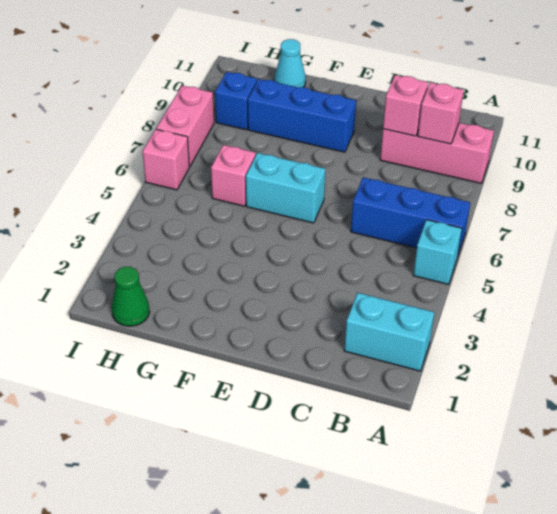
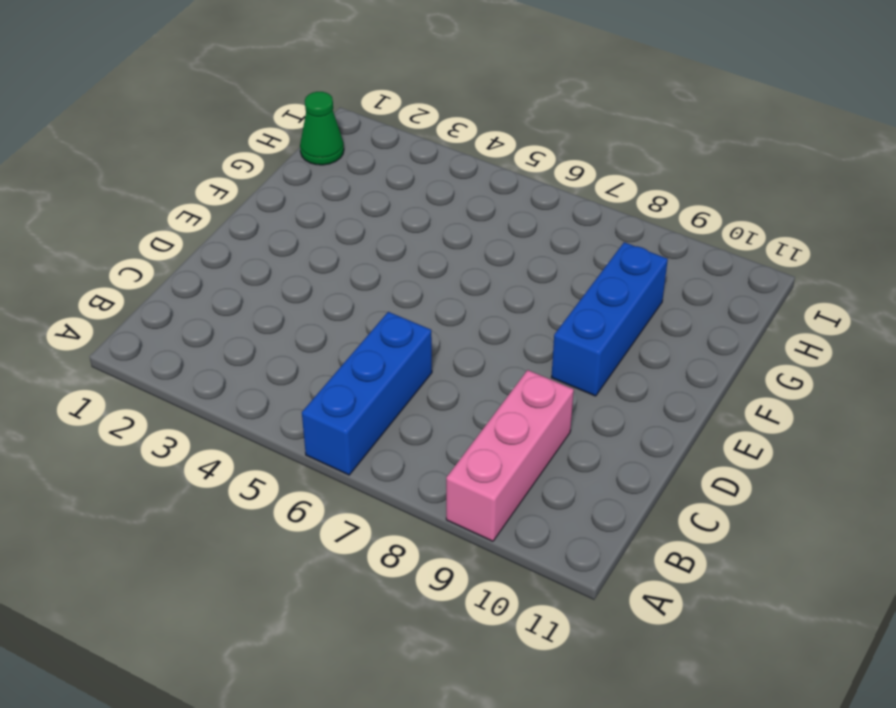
none -> cyan 1x2 brick [344,293,434,371]
none -> cyan 1x1 brick [413,220,462,284]
none -> cyan 1x2 brick [246,153,325,223]

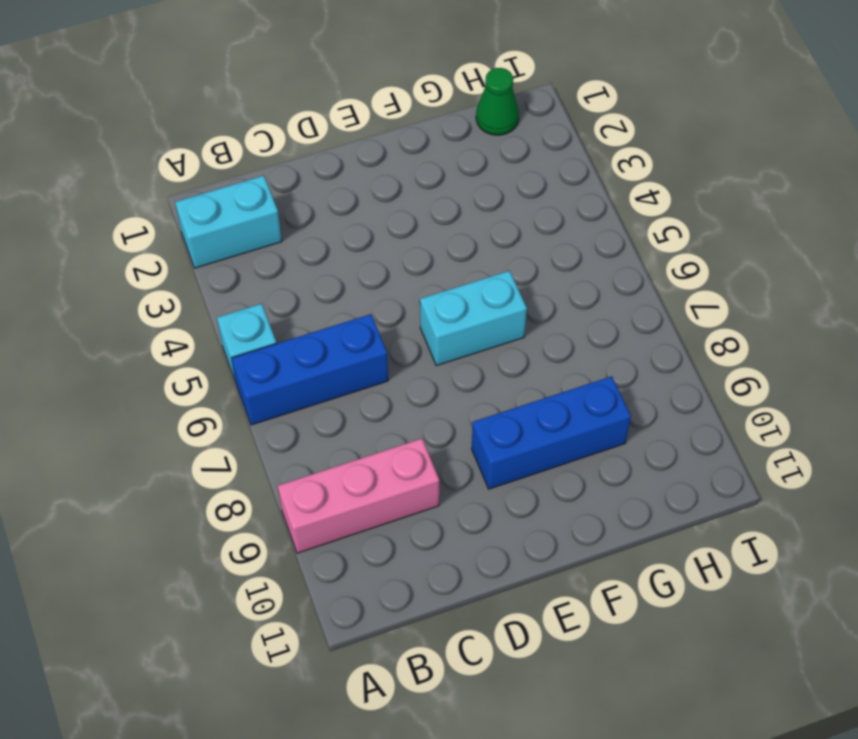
none -> pink 1x1 brick [211,145,256,206]
none -> cyan 1x1 cone [274,39,306,88]
none -> blue 1x1 brick [215,72,257,130]

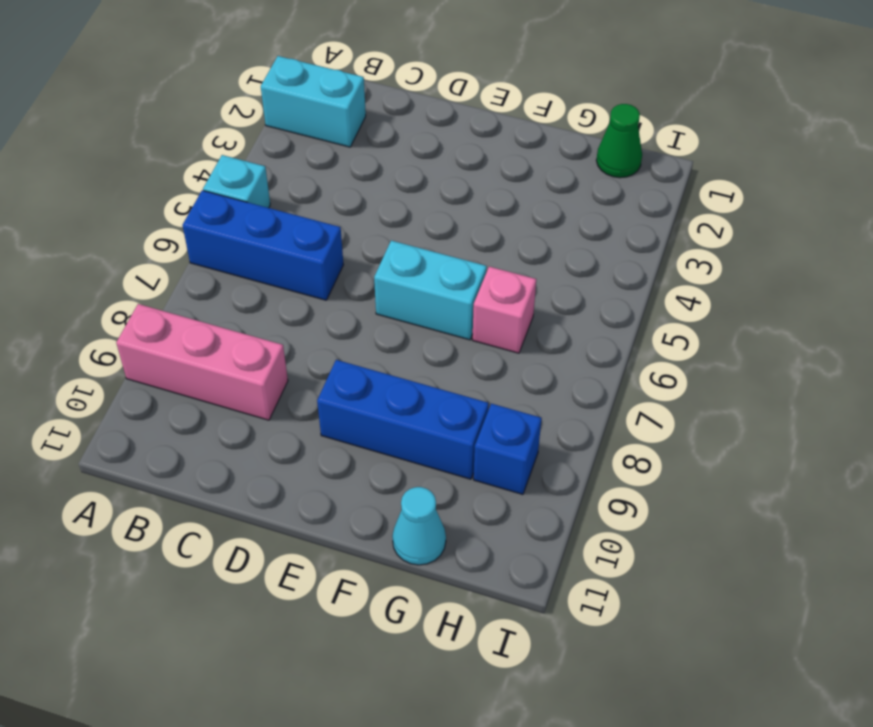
none -> pink 1x1 brick [142,129,189,190]
none -> pink 1x2 brick [156,86,214,167]
none -> pink 1x1 brick [418,82,464,144]

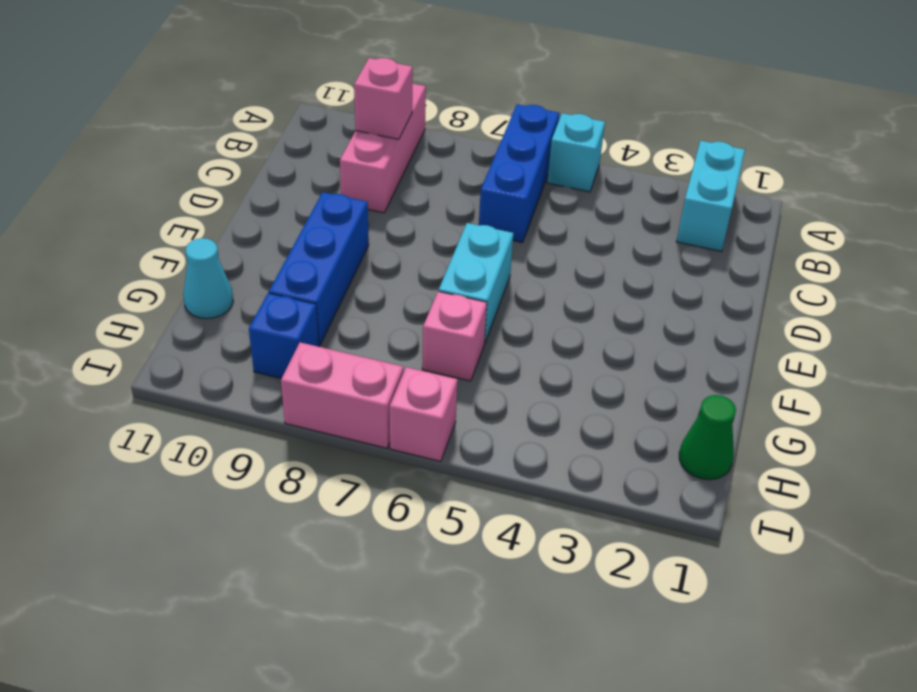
none -> pink 1x1 brick [383,75,428,136]

